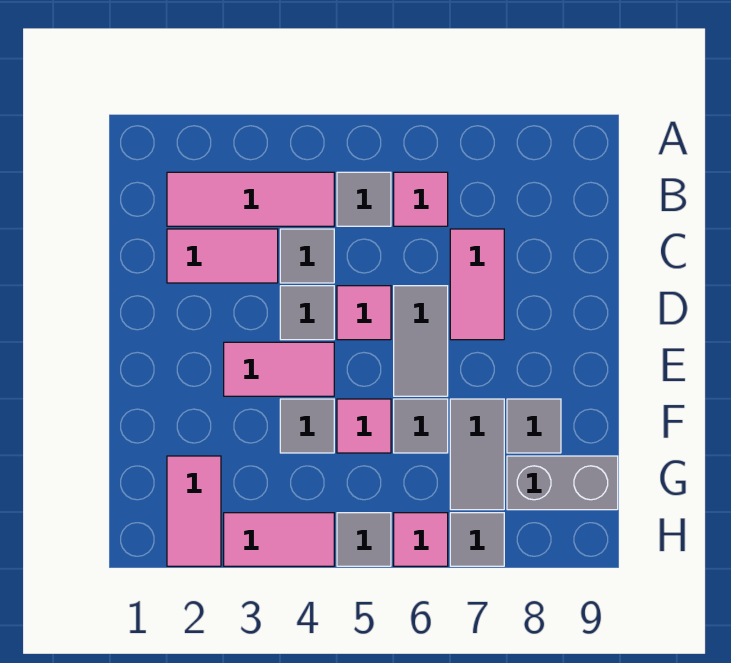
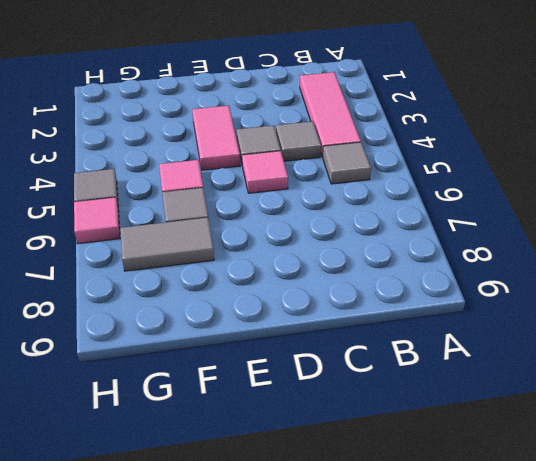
none -> pink 1x1 tile [394,172,448,226]
none -> pink 1x2 tile [167,229,278,283]
none -> pink 1x2 tile [450,229,504,340]

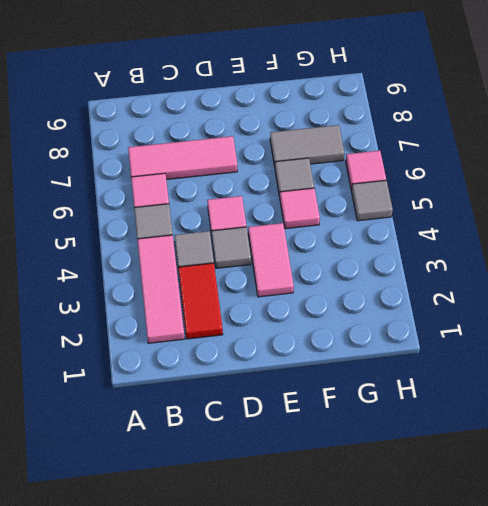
pink 1x3 tile [128,136,237,180] -> pink 1x2 tile [450,229,504,340]
red 1x2 tile [178,263,223,339] -> pink 1x2 tile [167,229,278,283]
none -> grey 1x2 tile [394,286,448,396]
none -> grey 1x1 tile [280,399,334,453]
none -> grey 1x1 tile [507,399,561,453]

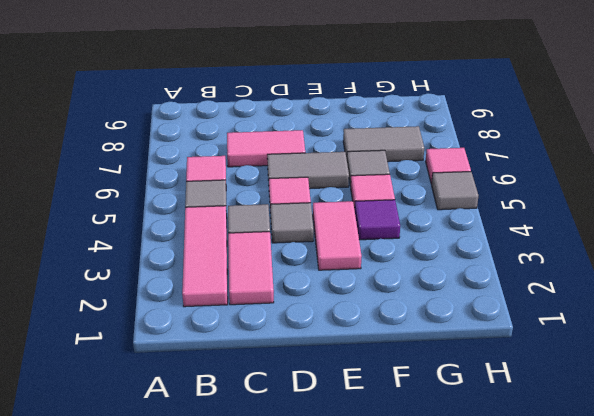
purple 1x1 tile [354,200,400,240] -> grey 1x1 tile [280,399,334,453]
none -> grey 1x1 tile [507,399,561,453]
none -> pink 1x2 tile [167,456,221,566]
none -> grey 1x2 brick [507,456,618,510]

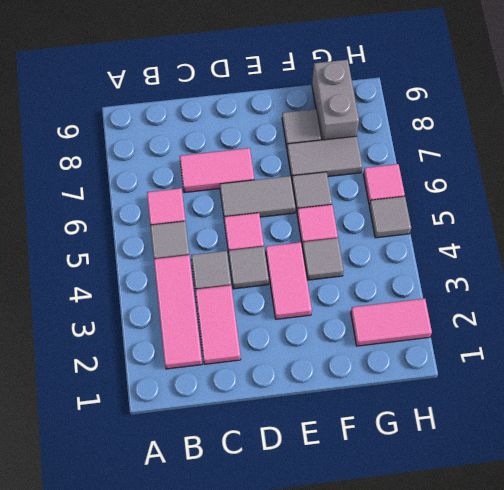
none -> pink 1x2 tile [224,513,334,566]
none -> grey 1x1 tile [450,513,504,566]

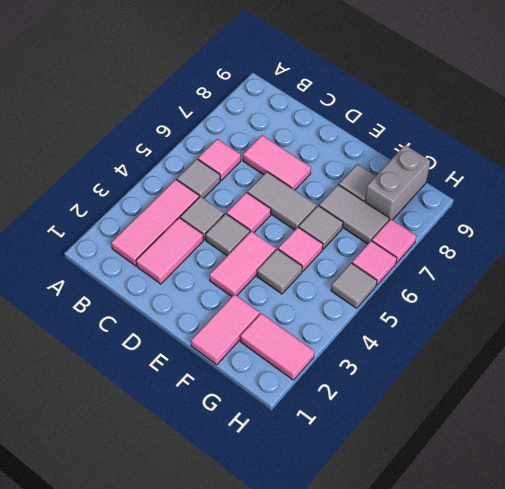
pink 1x2 tile [191,294,260,365] -> pink 1x2 tile moved to [224,513,334,566]
pink 1x1 tile [372,219,416,263] -> grey 1x1 tile [450,513,504,566]

